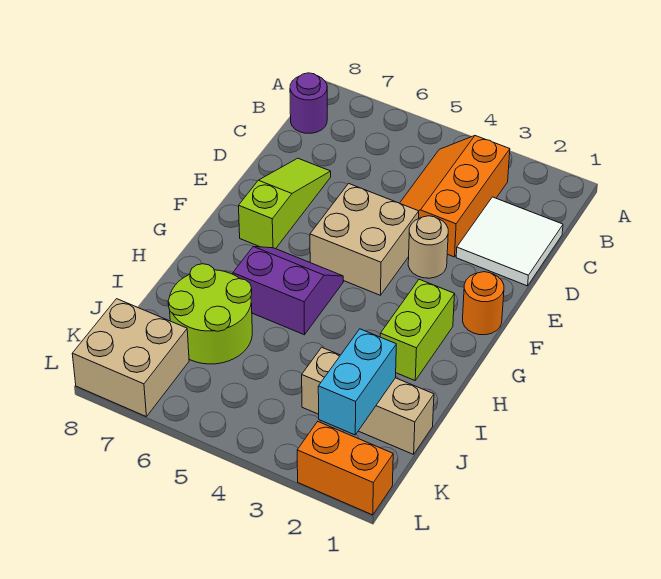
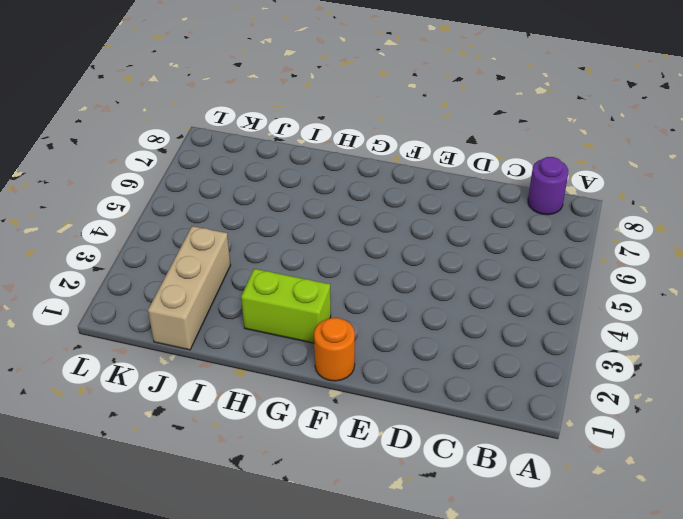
none -> orange 2x3 slope [400,136,510,257]
none -> white 2x2 tile [456,197,563,286]
none -> lime 1x3 slope [239,158,331,249]

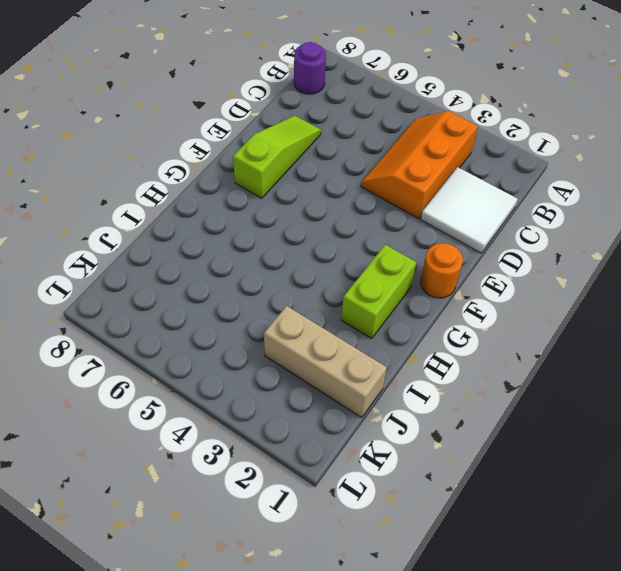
none -> tan 1x1 round brick [408,216,448,278]
none -> tan 2x2 brick [310,184,419,295]
none -> purple 2x2 slope [233,247,343,335]

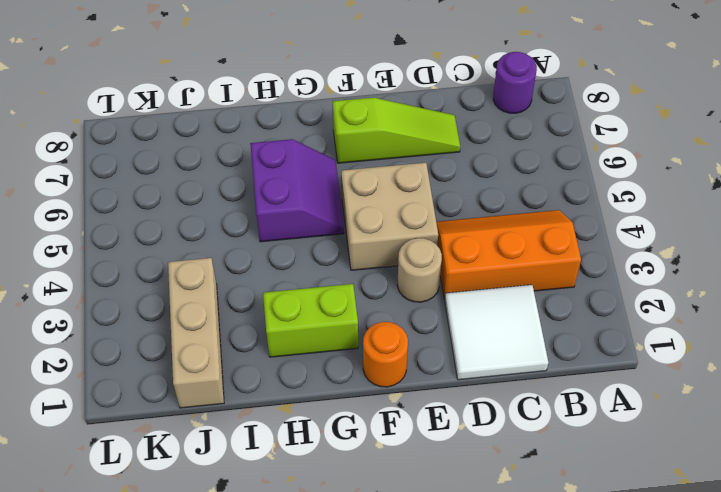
none -> lime 2x2 round brick [168,264,252,364]
none -> tan 2x2 brick [72,299,189,416]
none -> orange 1x2 brick [297,422,393,515]

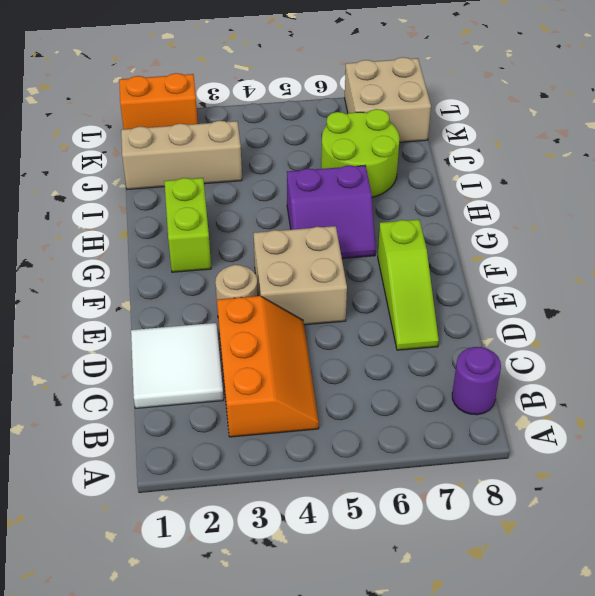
none -> orange 1x1 round brick [463,272,504,335]
none -> cyan 1x2 brick [318,329,396,435]

